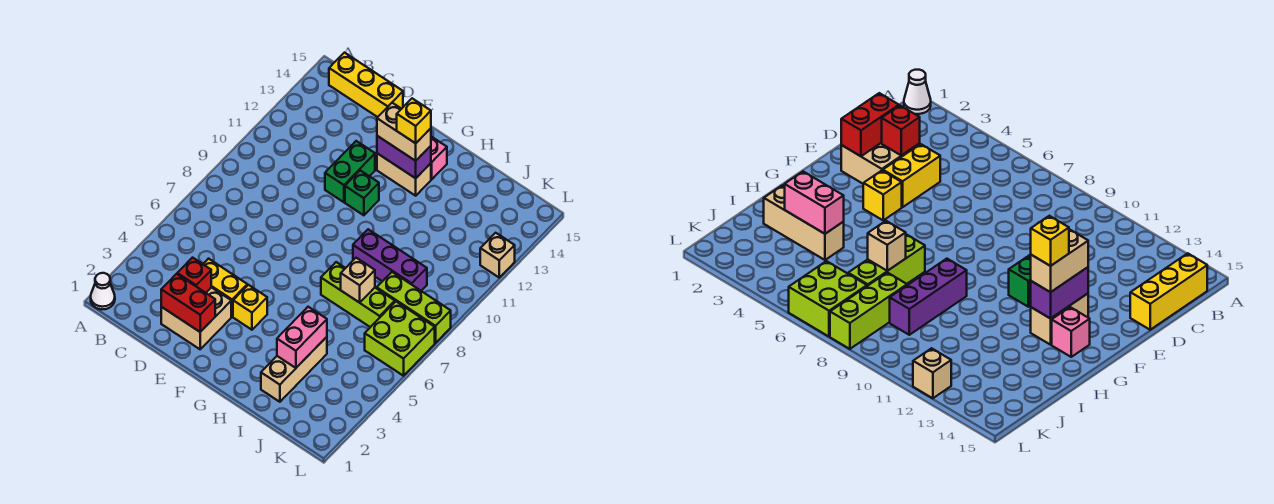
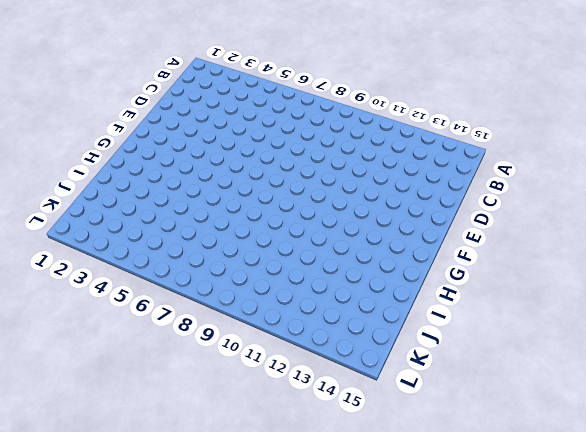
none -> white 1x1 cone [91,273,115,309]
none -> yellow 1x3 brick [329,53,403,117]
none -> tan 2x2 brick [161,287,231,349]

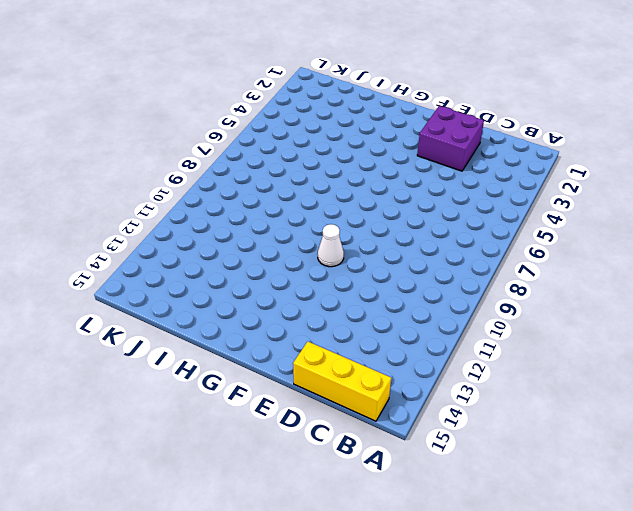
purple 2x2 brick [417,106,484,171] -> tan 2x2 brick [161,287,231,349]
white 1x1 cone [318,224,344,267] -> white 1x1 cone moved to [91,273,115,309]
none -> yellow 1x2 brick [203,259,247,317]
none -> green 1x2 brick [325,141,375,202]
none -> yellow 1x1 brick [233,285,267,330]

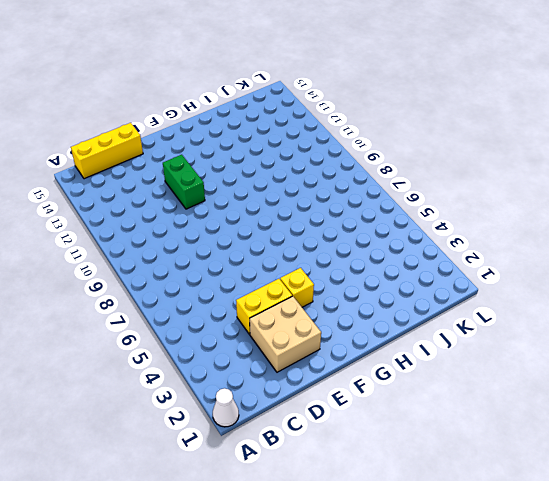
none -> green 1x1 brick [345,170,379,215]
none -> tan 1x2 brick [377,153,431,196]
none -> pink 1x1 brick [431,137,447,179]

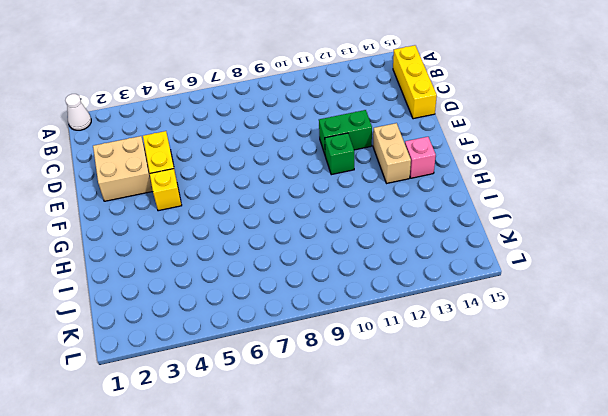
none -> lime 1x3 brick [321,262,395,327]
none -> purple 1x3 brick [353,229,427,291]
none -> tan 1x3 brick [261,337,327,402]

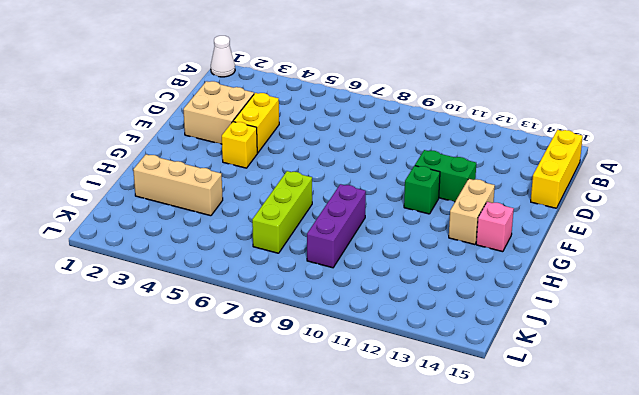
none -> lime 1x3 brick [377,272,451,343]
none -> lime 2x2 brick [365,302,435,376]
none -> tan 1x1 brick [480,233,515,277]

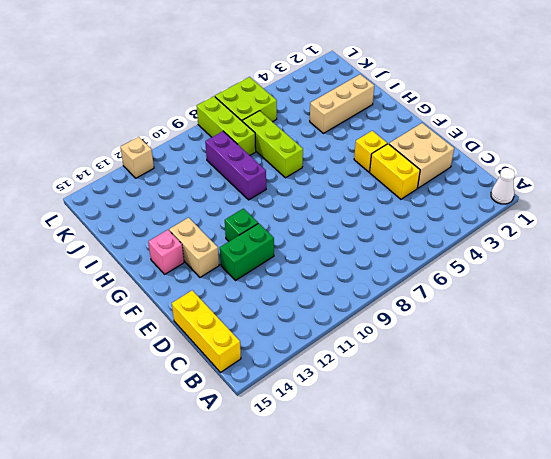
none -> red 1x2 brick [161,274,215,332]
none -> red 1x1 brick [177,258,211,293]
none -> purple 1x2 brick [377,136,431,178]

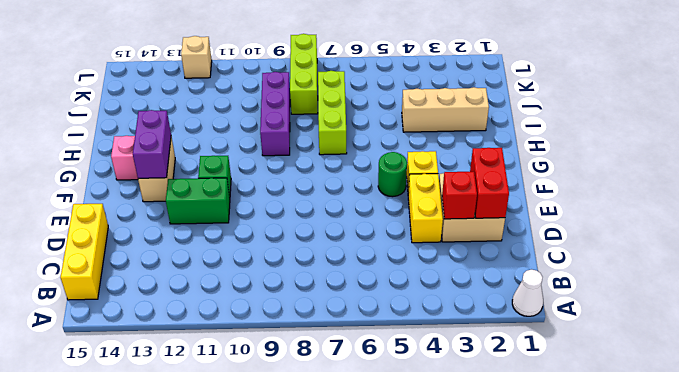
green 1x1 round brick [378,152,407,197] -> none
none -> lime 2x2 brick [365,302,435,376]
none -> pink 1x2 brick [277,307,327,368]
none -> tan 1x1 brick [341,258,375,303]

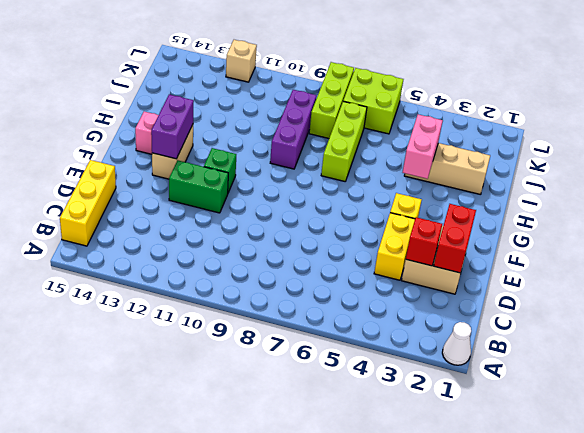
pink 1x2 brick [403,115,443,179] -> pink 1x2 brick turned to [277,307,327,368]
none -> tan 1x1 brick [341,258,375,303]
none -> tan 1x2 brick [377,103,431,161]
none -> yellow 1x1 brick [397,98,431,143]

